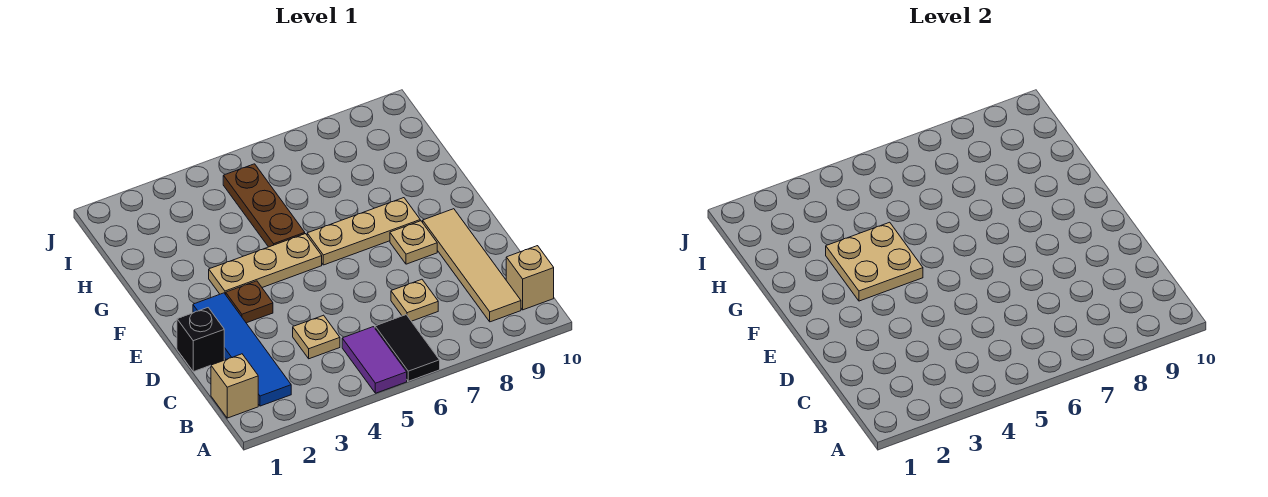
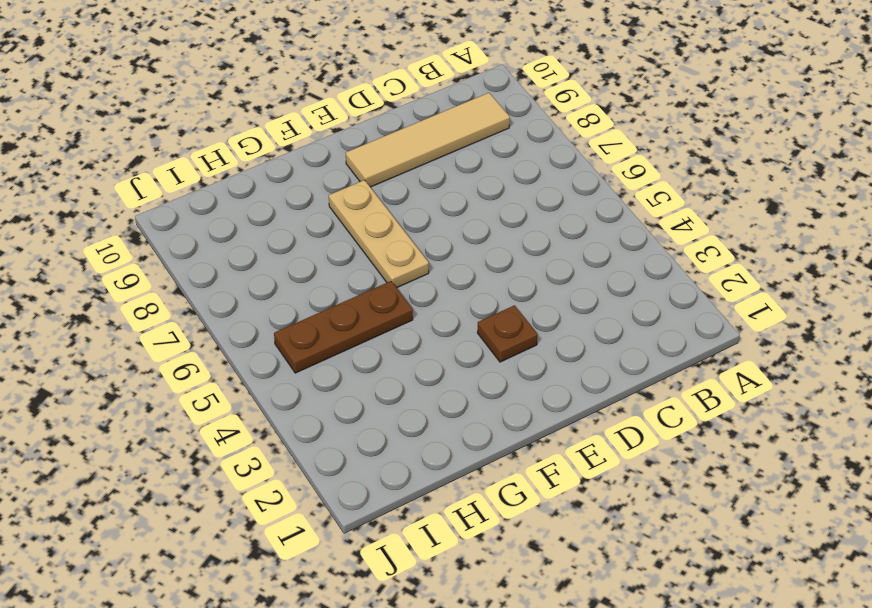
none -> purple 1x2 tile [342,327,407,393]
none -> black 1x2 tile [375,315,440,381]
none -> tan 1x1 brick [211,354,258,418]

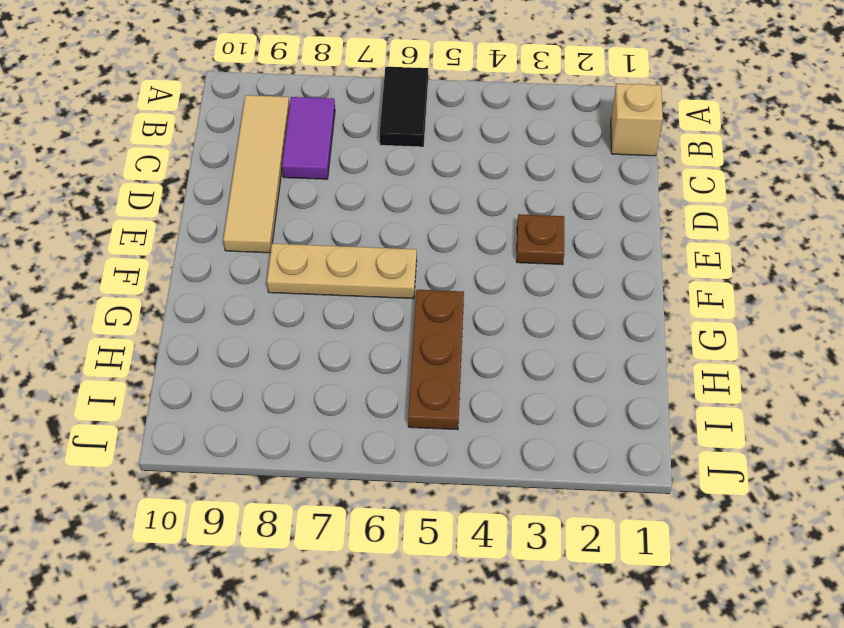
purple 1x2 tile [282,97,335,179] -> purple 1x2 tile moved to [342,327,407,393]
none -> blue 1x4 tile [193,293,291,406]
none -> tan 1x1 brick [506,246,554,310]
none -> tan 1x1 plate [293,315,340,359]

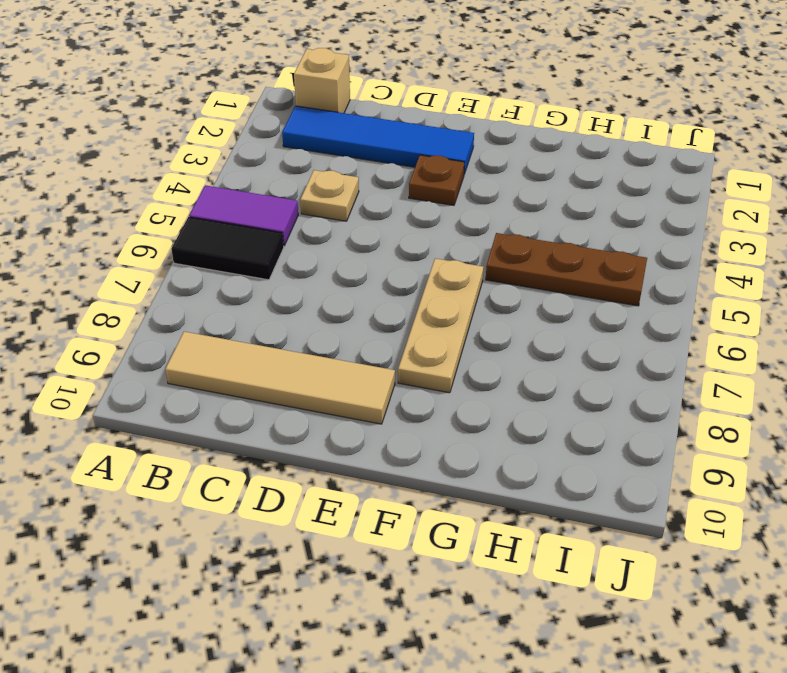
none -> tan 1x1 brick [506,246,554,310]
none -> tan 1x1 plate [391,279,438,321]
none -> black 1x1 brick [177,308,224,372]

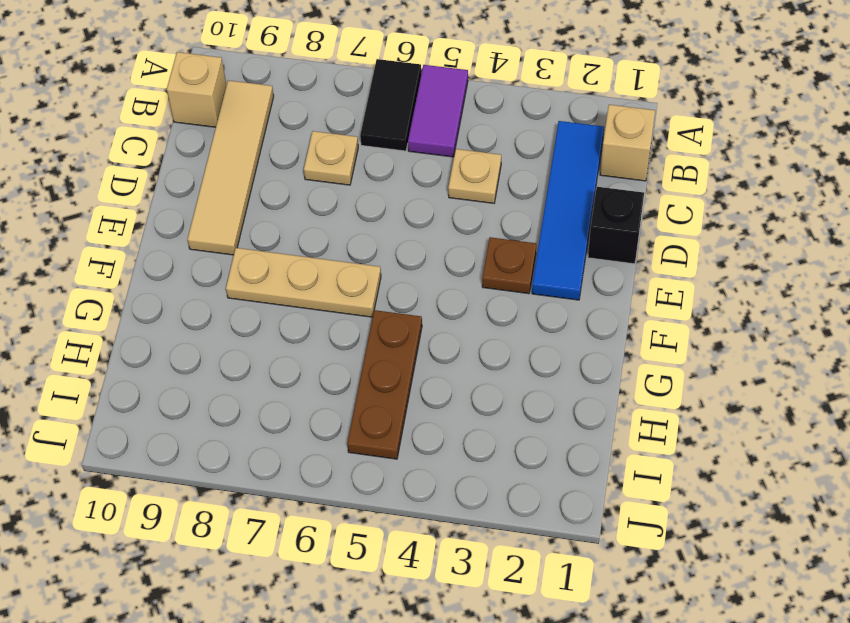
none -> tan 1x1 plate [390,221,437,264]
none -> tan 1x3 plate [209,234,322,295]
none -> tan 2x2 plate [826,222,923,301]

